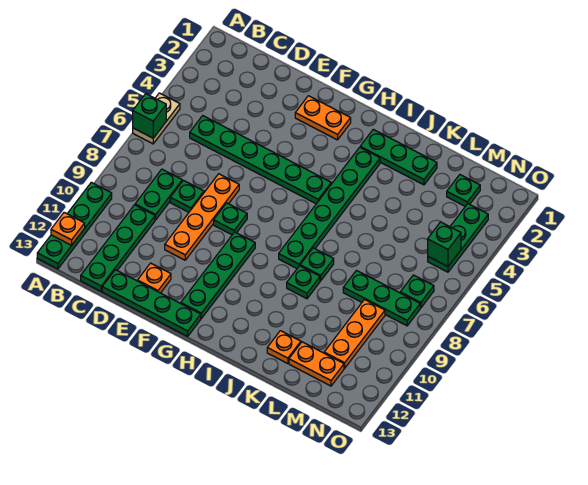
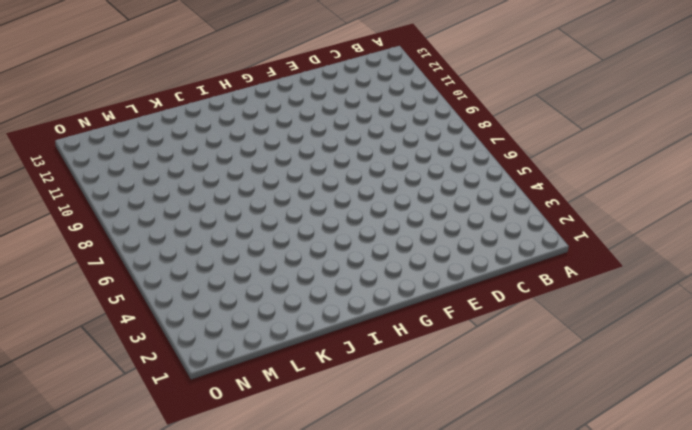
none -> tan 1x2 plate [133,93,180,144]
none -> green 1x4 plate [37,182,112,269]
none -> green 1x6 plate [190,116,331,204]

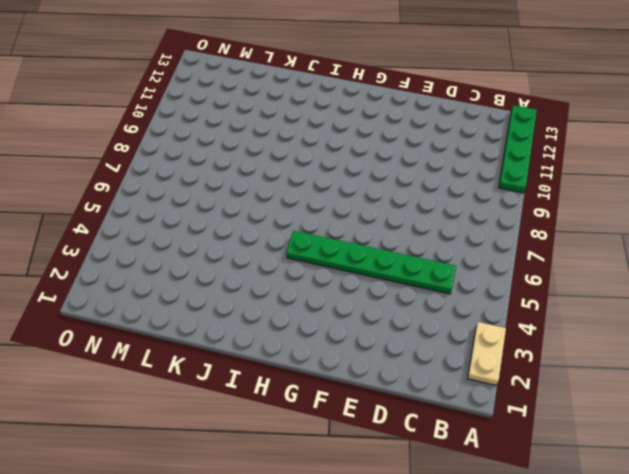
tan 1x2 plate [468,322,506,385] -> tan 1x2 plate moved to [133,93,180,144]
none -> green 1x2 plate [135,169,182,220]
none -> green 1x4 plate [81,205,155,291]
none -> green 1x1 plate [170,180,204,212]

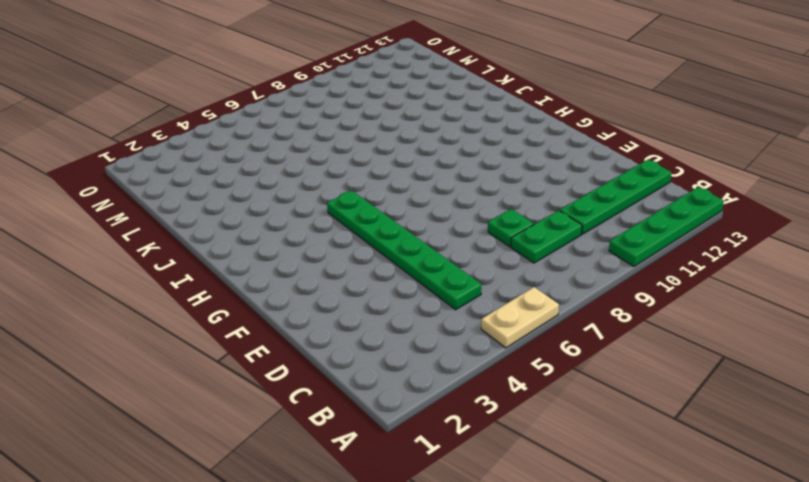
none -> green 1x4 plate [102,270,201,336]
none -> orange 1x4 plate [165,174,239,260]
none -> orange 1x1 plate [138,263,171,293]

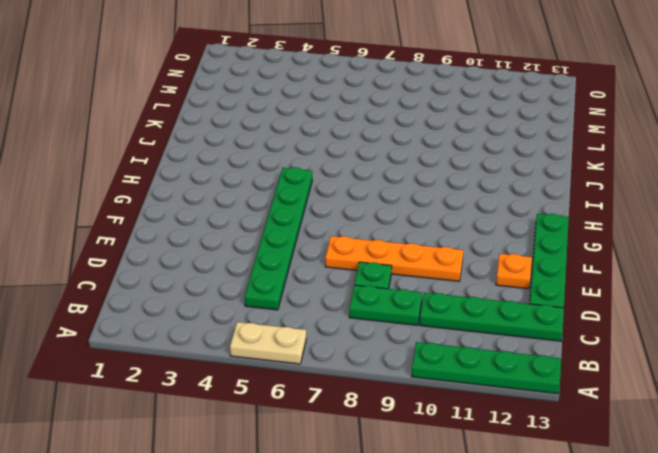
none -> orange 1x2 plate [295,96,351,140]
none -> green 1x1 plate [214,203,247,235]
none -> green 1x4 plate [181,232,255,318]

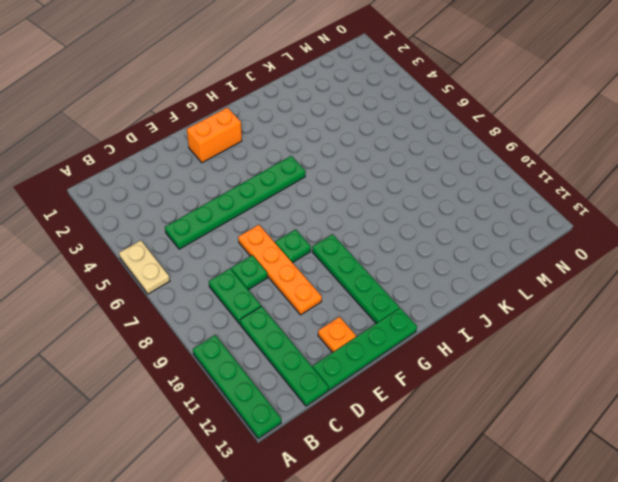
orange 1x2 brick [187,108,242,163] -> orange 1x2 plate [295,96,351,140]
none -> green 1x3 plate [360,129,437,185]
none -> green 1x6 plate [279,147,380,268]
none -> green 1x1 plate [300,248,334,281]

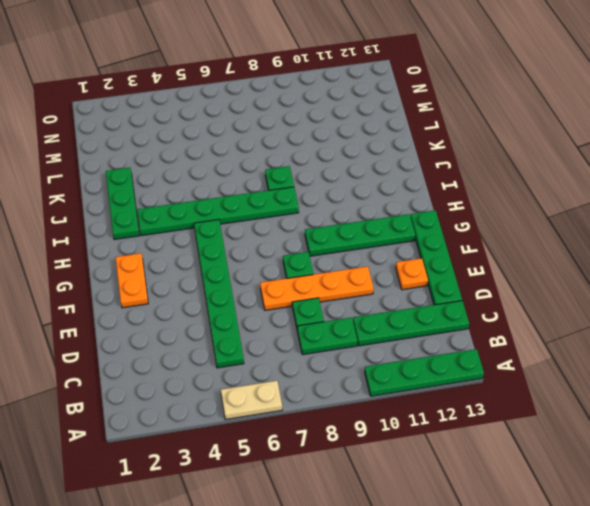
none -> green 1x1 plate [287,266,320,299]
none -> orange 1x1 plate [267,331,301,364]
none -> green 1x3 plate [343,270,420,326]

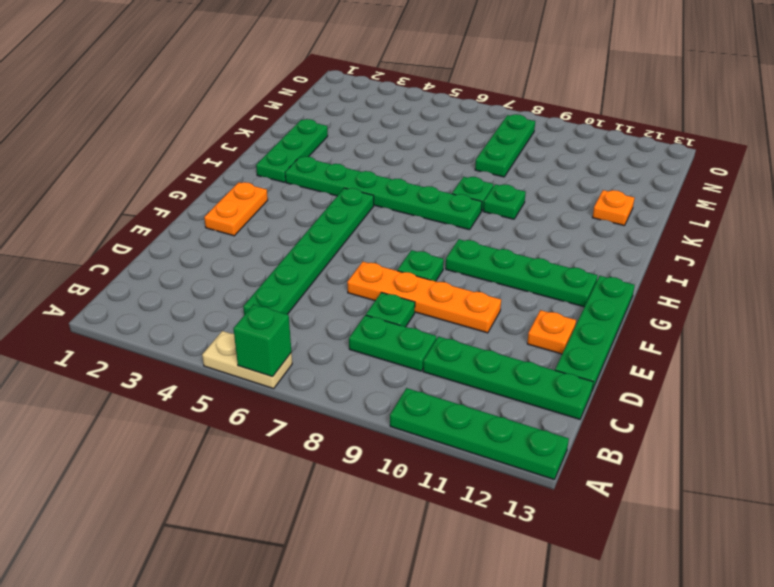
none -> orange 1x2 plate [289,342,344,386]
none -> green 1x1 plate [447,175,480,206]
none -> orange 1x3 plate [324,300,385,368]

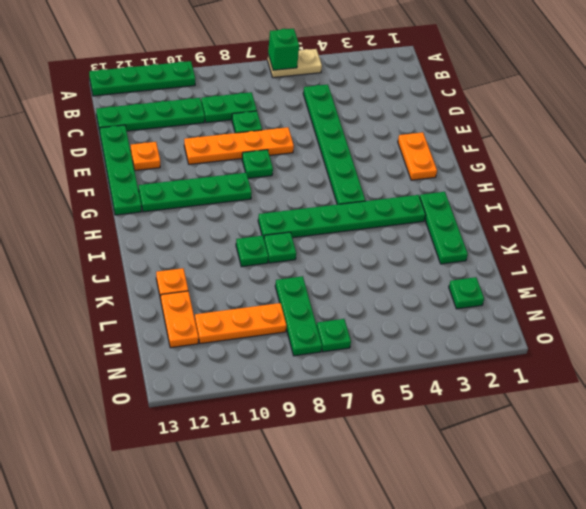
none -> green 1x3 plate [428,204,488,272]
none -> orange 1x1 plate [51,212,85,245]
none -> green 1x1 brick [428,222,461,267]

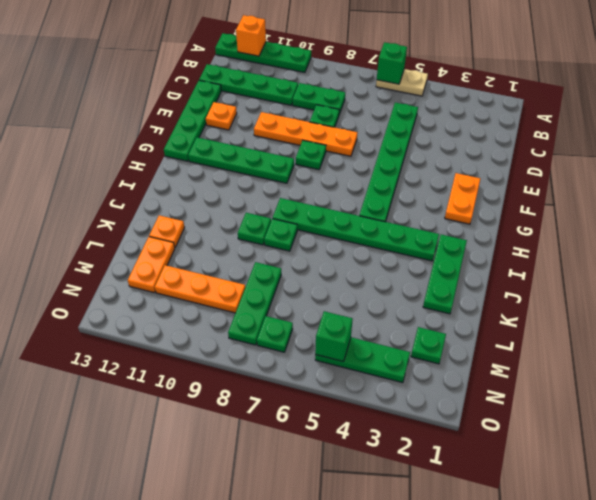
orange 1x1 brick [236,15,266,56] -> orange 1x1 plate [51,212,85,245]

